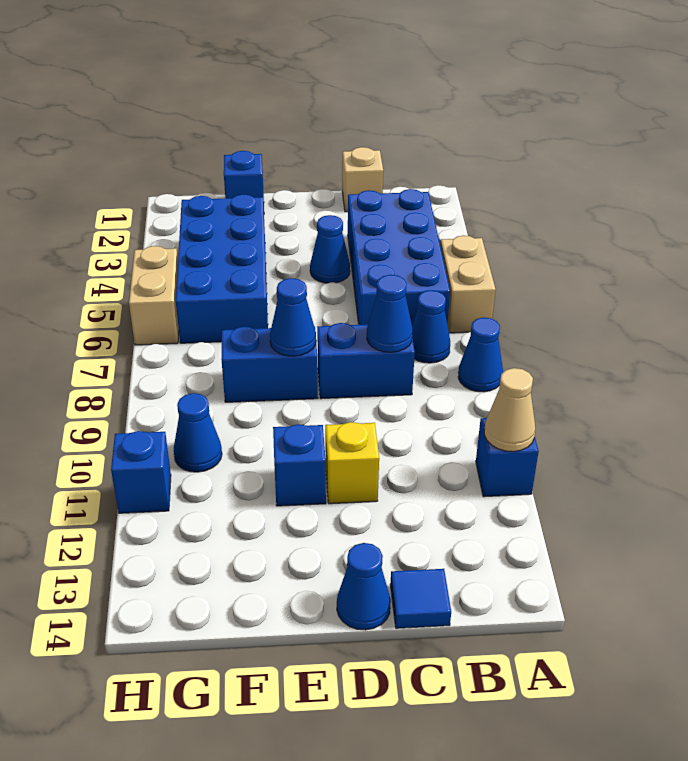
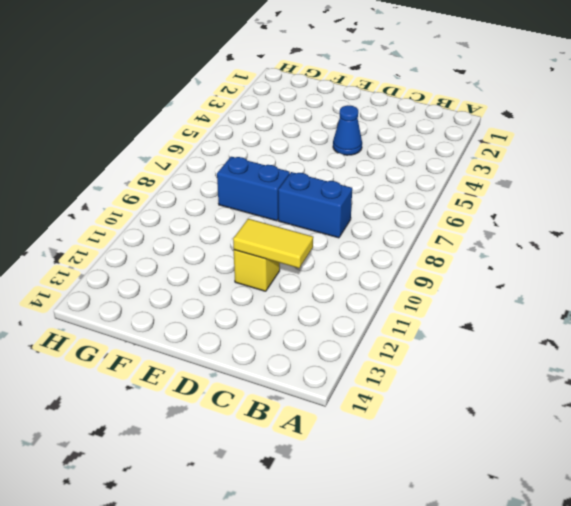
yellow 1x2 tile [233,219,313,268] -> none
none -> tan 1x2 brick [440,235,496,333]
none -> blue 1x1 cone [458,318,503,392]
none -> blue 1x1 brick [476,418,539,497]

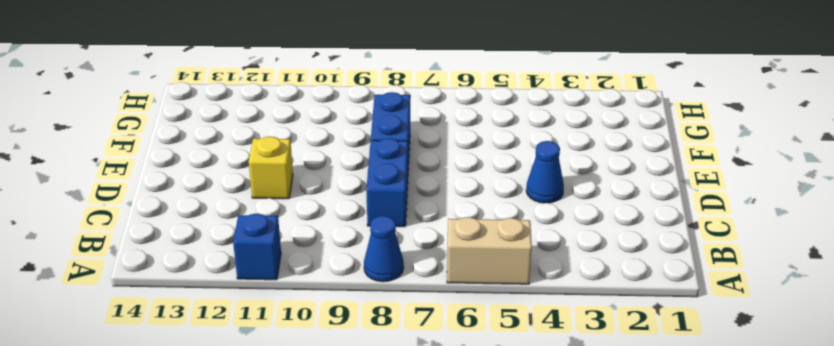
none -> blue 2x4 brick [348,189,450,325]
none -> blue 1x1 cone [412,290,450,363]
none -> tan 1x1 brick [342,147,383,212]

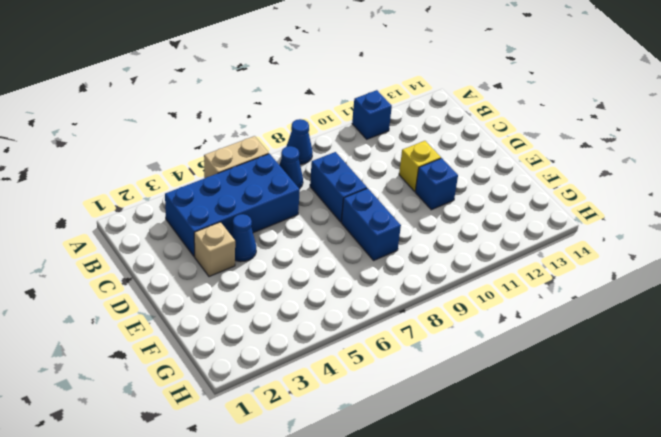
tan 1x1 brick [194,222,235,277] -> tan 1x1 brick moved to [342,147,383,212]
none -> blue 1x1 tile [390,569,451,628]
none -> blue 1x1 cone [337,543,391,630]
none -> blue 1x1 brick [224,151,264,205]

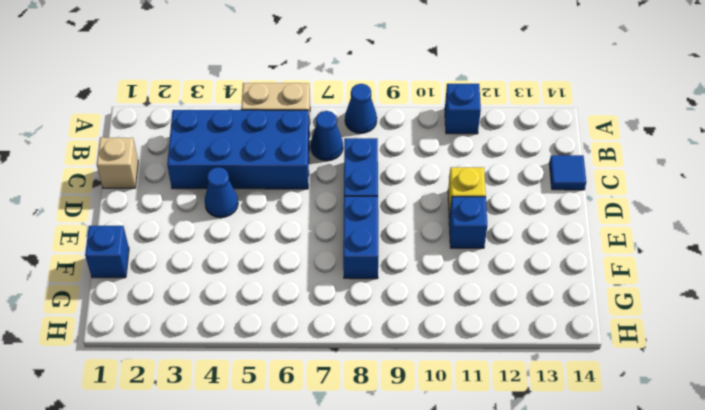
none -> blue 1x1 cone [337,543,391,630]
none -> blue 2x4 brick [176,194,268,343]
none -> blue 1x1 cone [174,393,222,472]

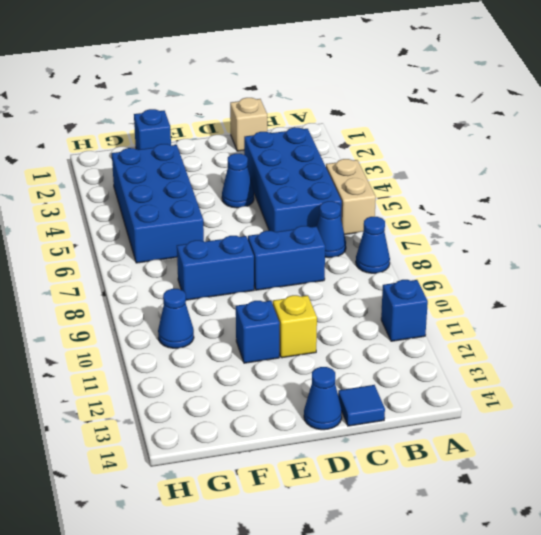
none -> tan 1x2 brick [129,246,179,345]
none -> blue 1x1 brick [111,431,171,513]
none -> tan 1x1 cone [484,368,535,452]

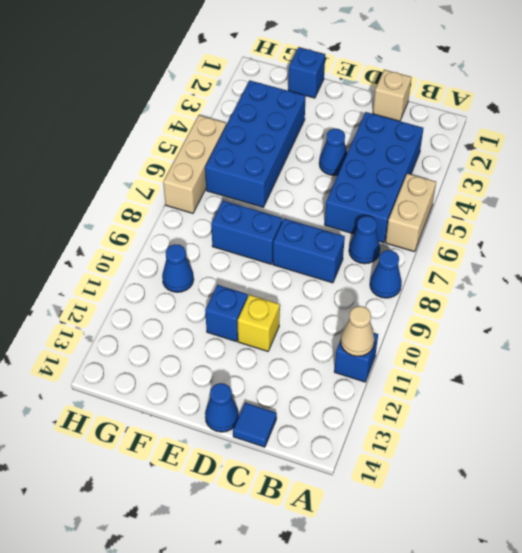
tan 1x3 brick [163,115,226,213] -> tan 1x2 brick [129,246,179,345]
none -> blue 1x1 brick [111,431,171,513]
none -> blue 1x1 cone [367,275,413,352]
none -> blue 1x1 cone [270,278,316,356]

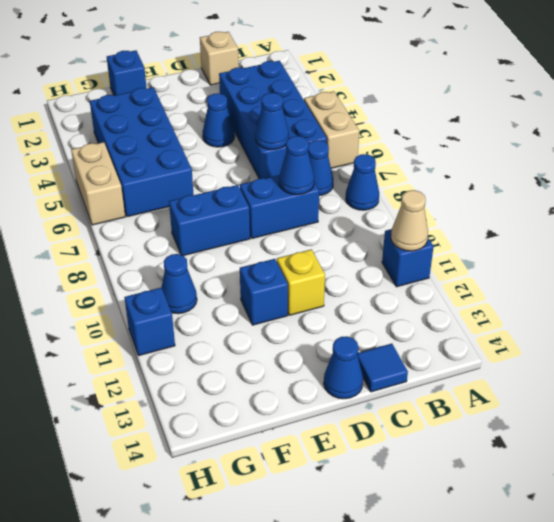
blue 1x1 cone [255,93,289,150] -> blue 1x1 cone moved to [270,278,316,356]

